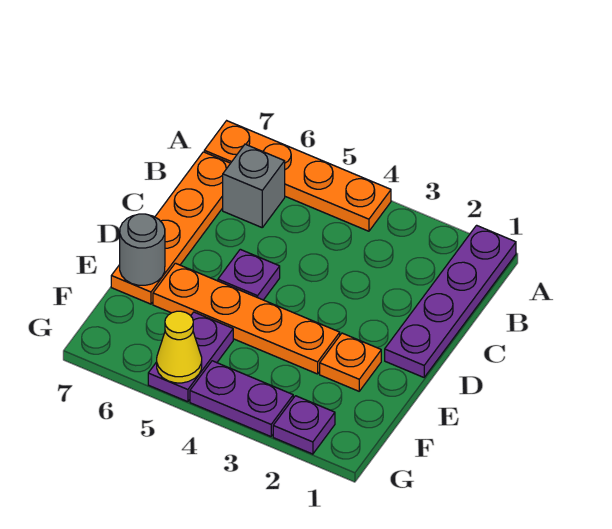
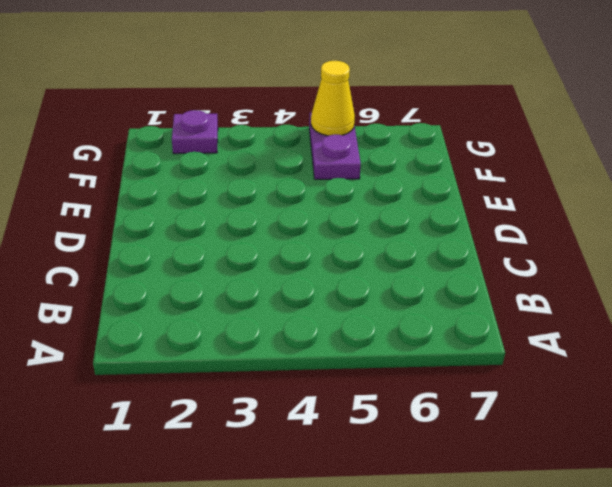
none -> purple 1x4 plate [385,225,516,377]
none -> orange 1x4 plate [204,121,391,231]
none -> grey 1x1 brick [223,144,285,227]

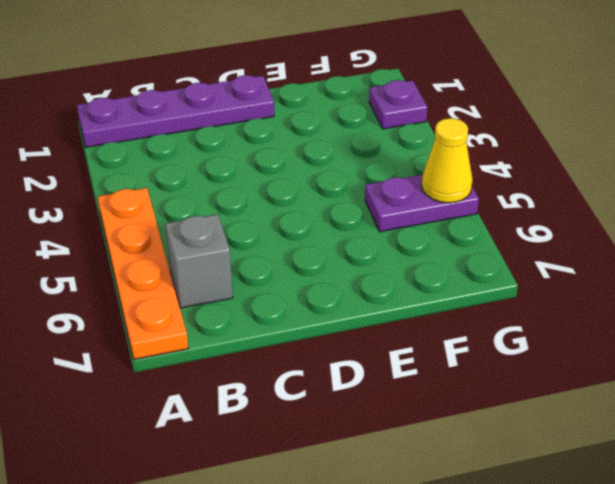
none -> orange 1x4 plate [111,152,230,304]
none -> purple 1x1 plate [218,249,280,300]
none -> orange 1x1 plate [320,333,381,391]

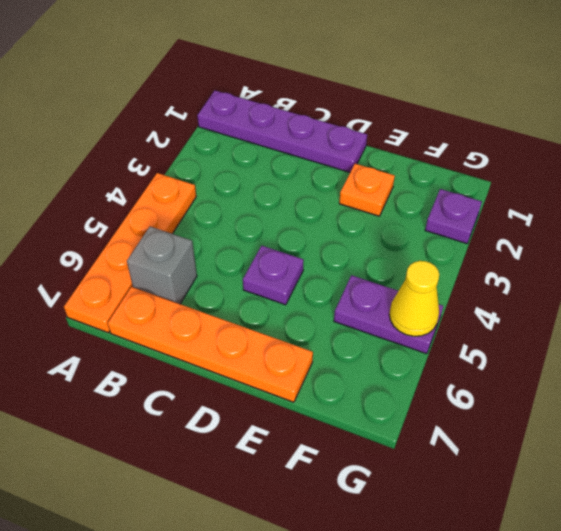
none -> orange 1x4 plate [153,263,340,374]
none -> purple 1x2 plate [190,361,293,436]
none -> grey 1x1 round brick [120,214,165,285]

